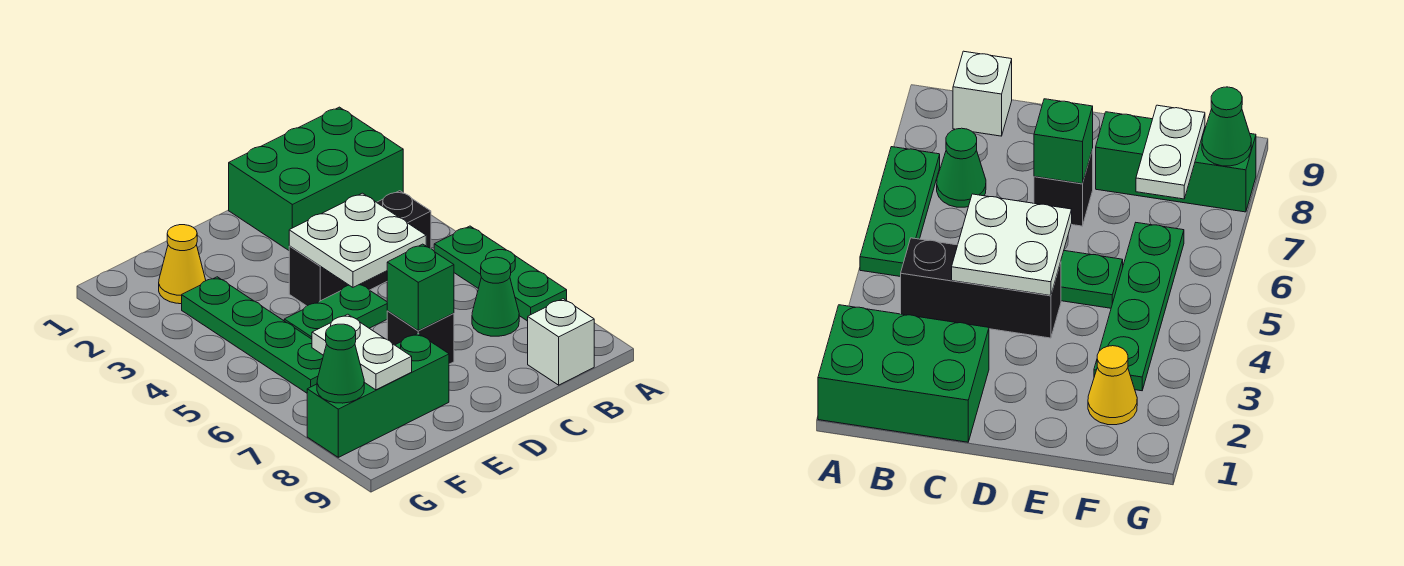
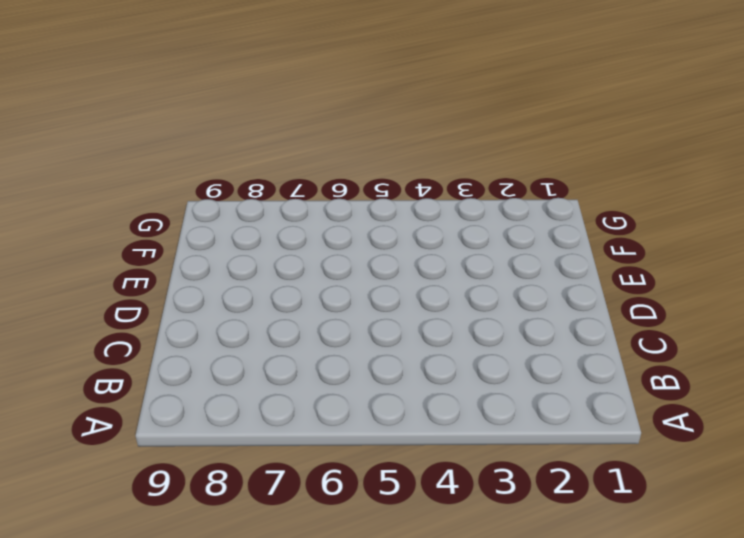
none -> green 2x3 brick [229,107,403,250]
none -> green 1x3 plate [434,226,567,321]
none -> black 1x3 brick [289,191,431,306]

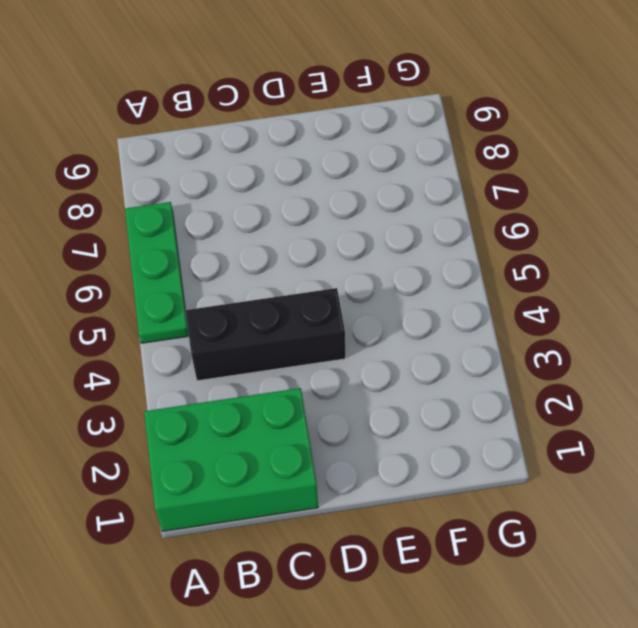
none -> green 1x1 cone [472,257,519,336]
none -> white 1x1 brick [528,299,594,385]
none -> green 1x2 plate [284,284,387,339]

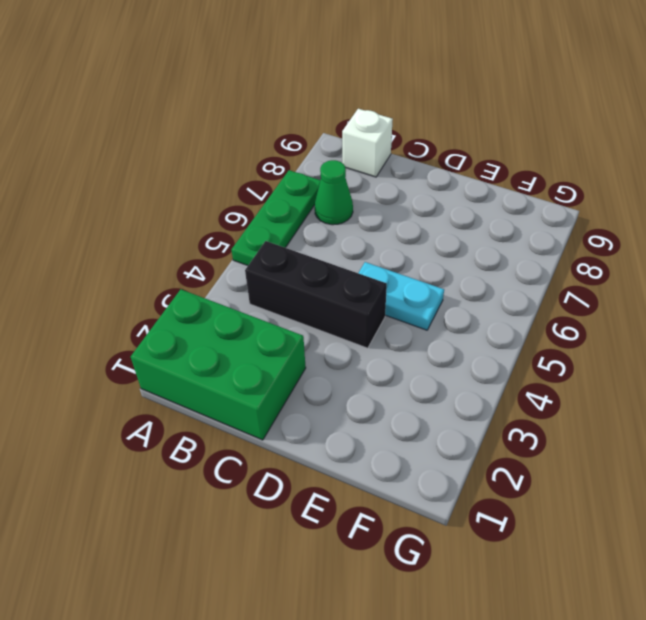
cyan 1x2 plate [359,262,444,330] -> green 1x2 plate [284,284,387,339]
none -> black 1x1 brick [387,311,454,364]
none -> green 1x3 brick [307,334,449,457]
none -> yellow 1x1 cone [159,225,206,304]

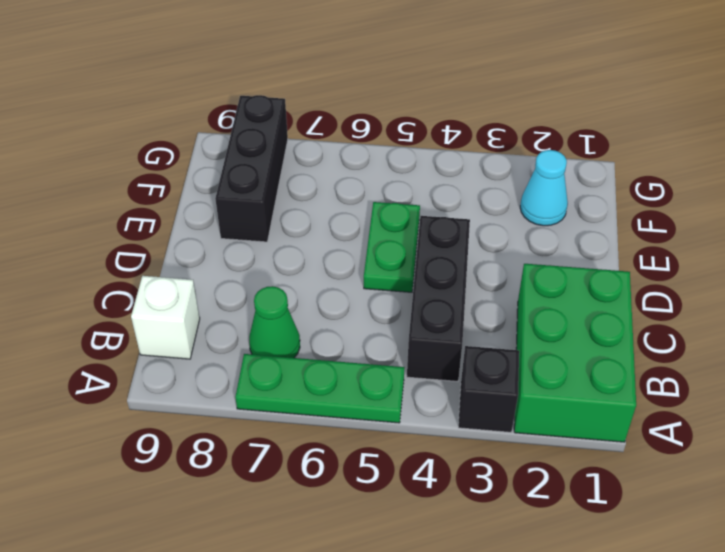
black 1x1 brick [458,346,519,432] -> black 1x1 brick moved to [387,311,454,364]
black 1x3 brick [215,95,288,242] -> green 1x3 brick [307,334,449,457]
cyan 1x1 cone [520,150,568,226] -> yellow 1x1 cone [159,225,206,304]
none -> green 1x4 plate [182,277,323,393]
none -> white 2x2 plate [289,193,426,287]
none -> green 1x1 brick [387,244,454,331]

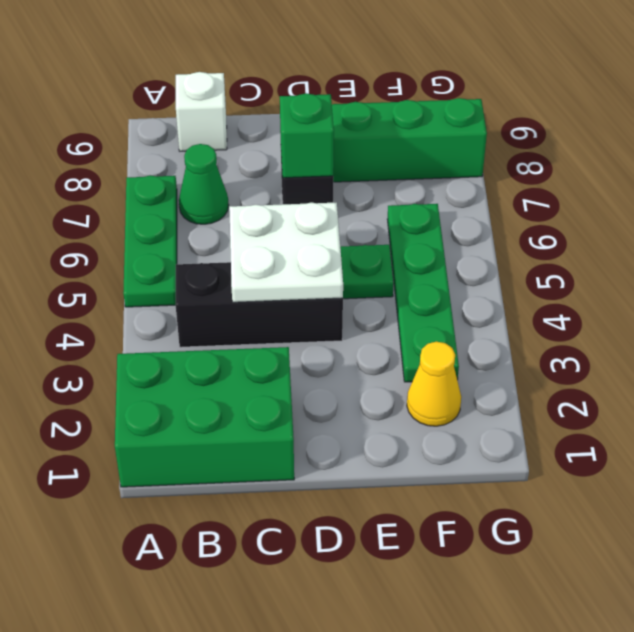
none -> white 1x2 plate [312,314,412,390]
none -> green 1x1 cone [317,324,364,403]

